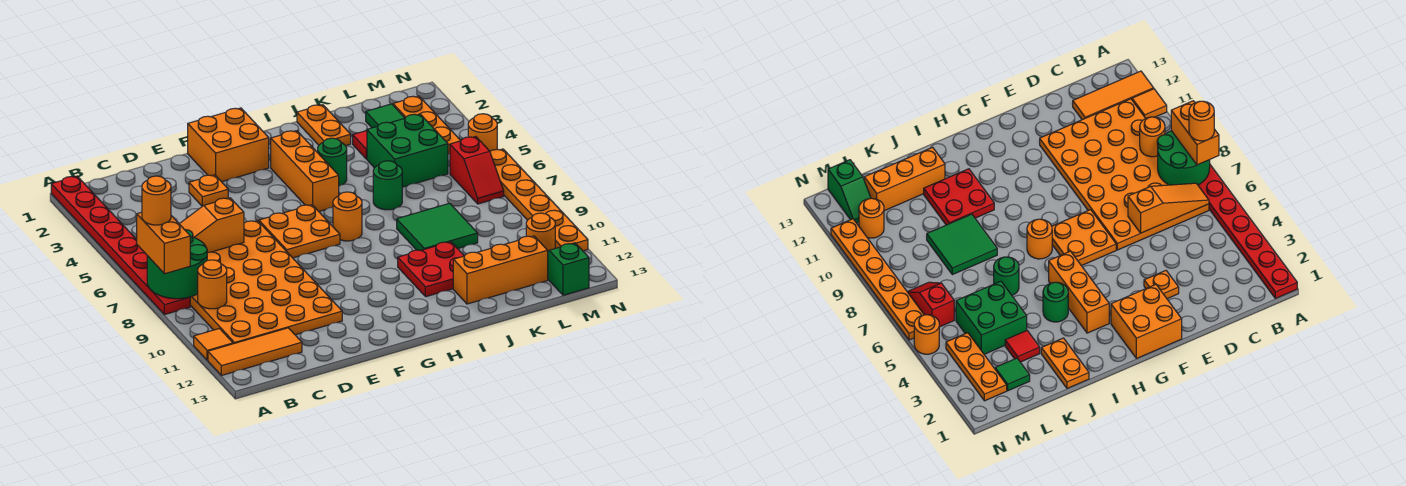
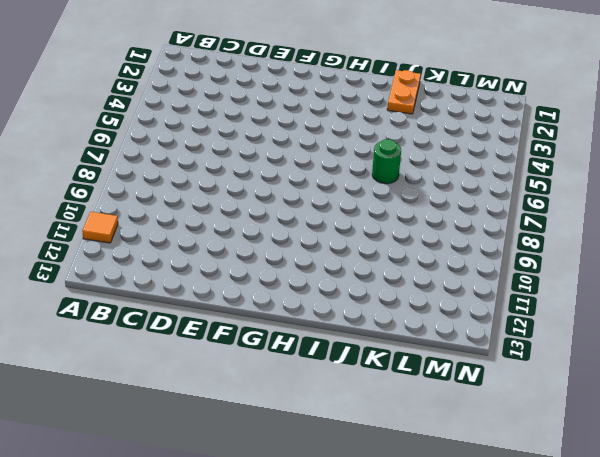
none -> red 1x8 plate [51,176,190,315]
none -> orange 1x3 tile [208,328,302,376]
none -> orange 4x6 plate [190,221,342,344]

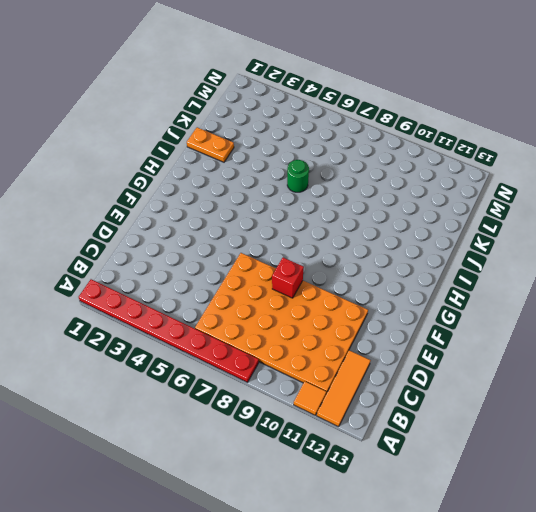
red 1x1 brick [272,257,304,298] -> none
none -> orange 1x1 plate [189,175,228,206]
none -> orange 2x2 brick [188,108,269,182]
none -> orange 2x2 plate [259,205,340,258]

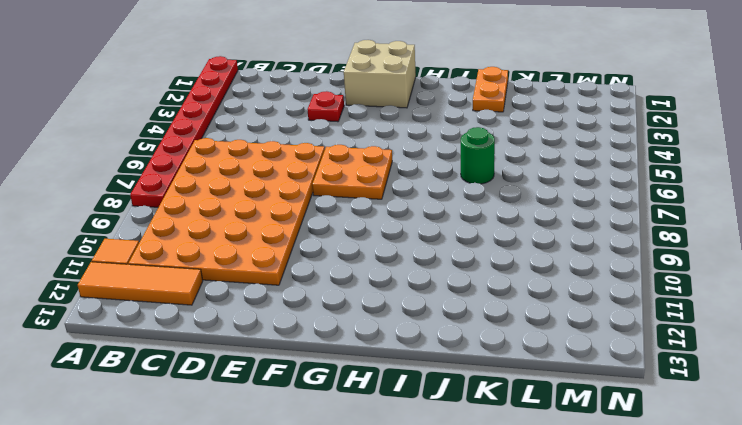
red 1x1 plate [307,91,344,122] -> orange 1x1 plate [189,175,228,206]
tan 2x2 brick [344,40,416,108] -> orange 2x2 brick [188,108,269,182]
none -> orange 1x3 brick [271,131,339,211]
none -> orange 1x1 round brick [333,192,362,241]
none -> green 1x1 round brick [318,138,347,186]

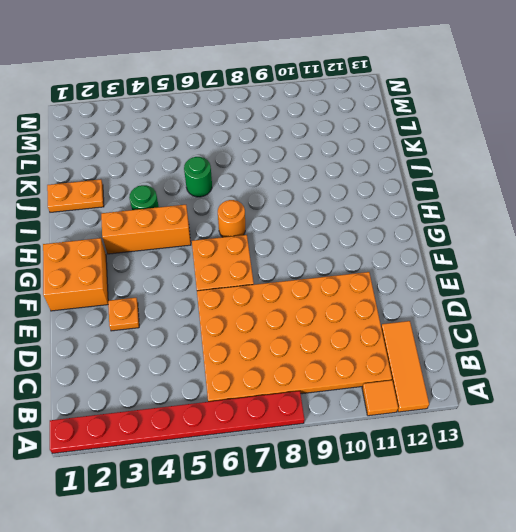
none -> red 2x2 plate [398,242,464,297]
none -> green 2x2 tile [397,203,478,251]
none -> orange 1x3 brick [453,236,548,304]

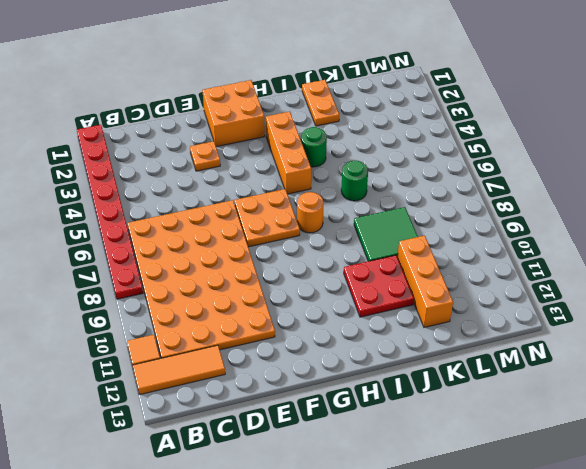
orange 1x3 brick [397,236,453,327] -> orange 1x3 brick turned to [453,236,548,304]
none -> red 1x1 tile [353,131,367,159]
none -> green 2x2 brick [367,114,448,187]
none -> green 1x1 tile [366,104,404,128]

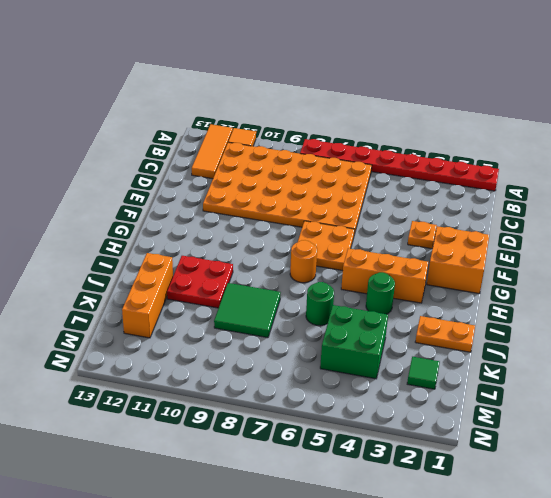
none -> red 1x1 tile [353,131,367,159]
none -> orange 1x3 plate [393,96,461,154]
none -> red 1x2 slope [450,137,504,204]

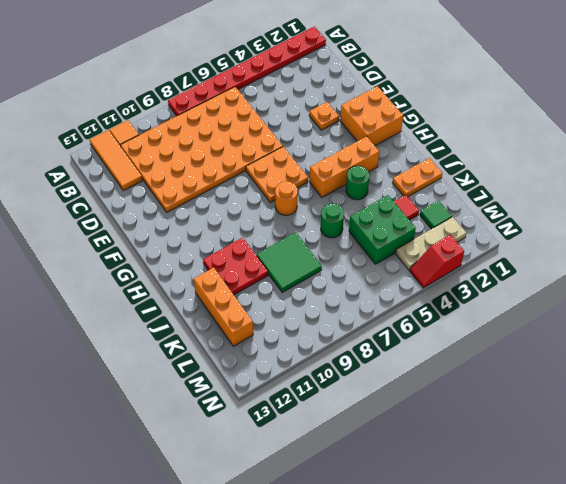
tan 1x3 plate [396,217,466,270] -> orange 1x3 plate [393,96,461,154]
red 1x2 slope [410,235,464,288] -> red 1x2 slope moved to [450,137,504,204]
none -> orange 1x1 round brick [526,213,555,251]
none -> green 1x2 slope [548,243,589,295]
none -> orange 1x1 round brick [468,114,497,151]

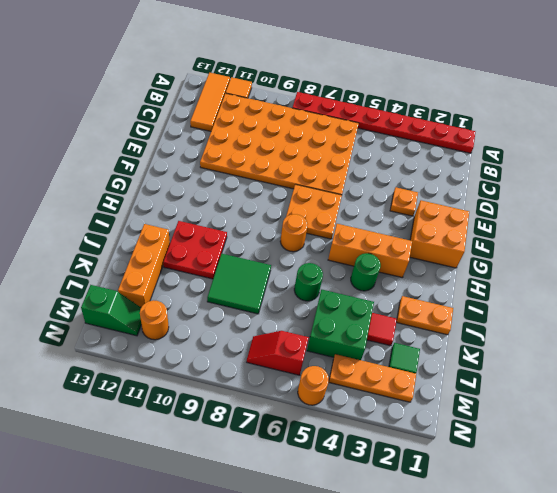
none -> orange 1x6 plate [490,149,588,251]
none -> green 2x2 round brick [147,229,207,299]
none -> orange 1x3 slope [180,198,244,253]

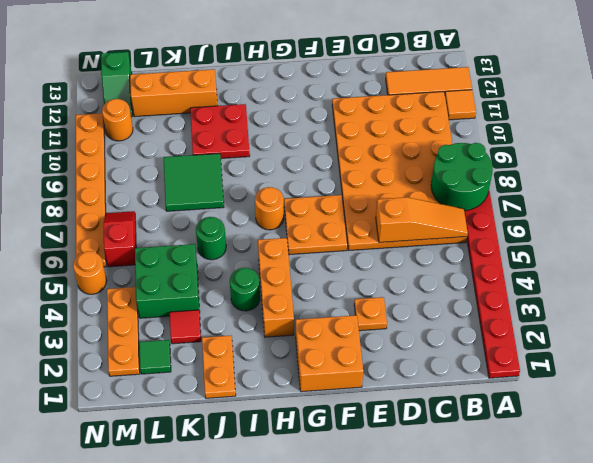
none -> orange 1x1 round brick [198,260,227,309]
none -> orange 1x2 brick [137,212,190,274]
none -> orange 1x1 round brick [142,176,171,225]

